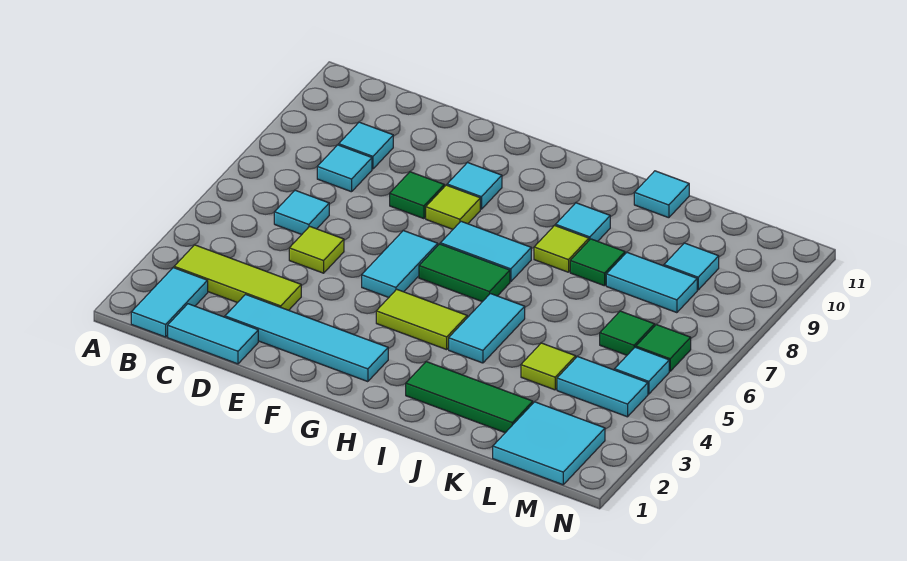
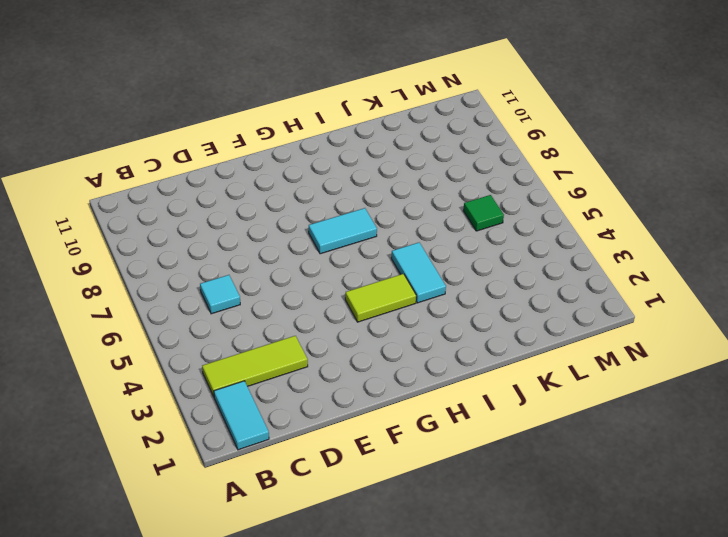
none -> cyan 1x2 tile [168,304,258,364]
none -> cyan 1x1 tile [317,145,372,192]
none -> cyan 1x1 tile [339,122,393,169]

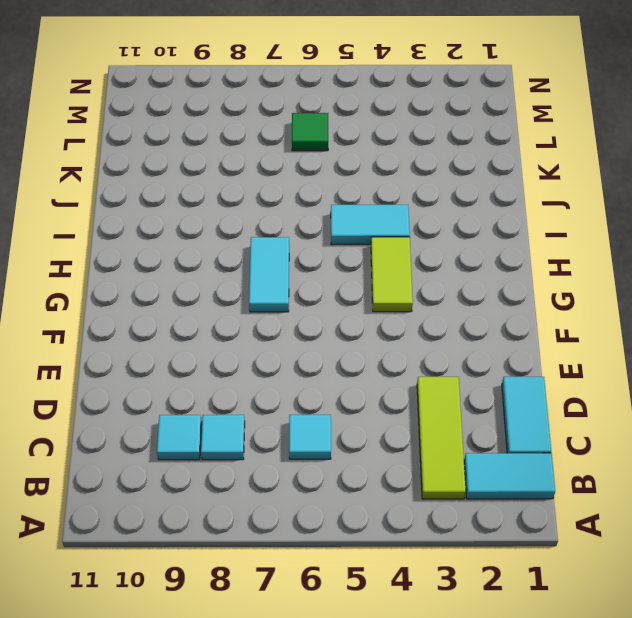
none -> cyan 1x4 tile [225,295,388,382]
none -> lime 1x1 tile [289,226,344,273]
none -> green 1x1 tile [390,172,444,219]

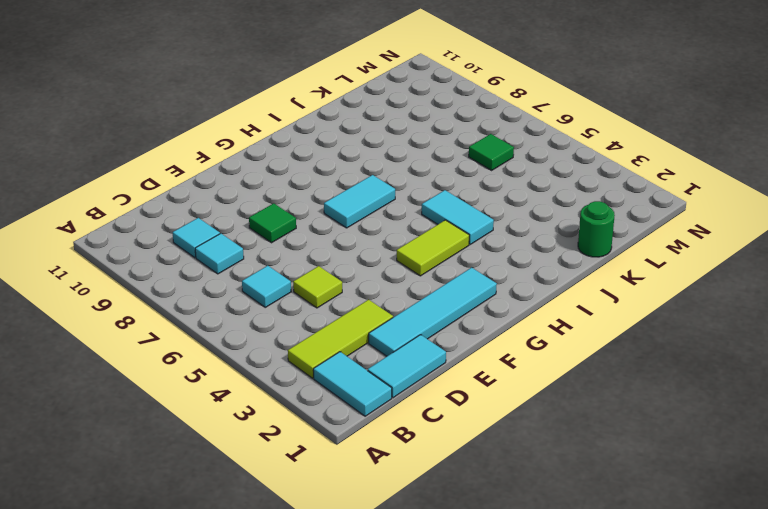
green 1x1 round brick [578,201,615,257] -> none
none -> cyan 1x2 tile [362,231,438,297]
none -> lime 1x1 tile [426,185,480,229]
none -> cyan 1x1 tile [447,162,502,209]

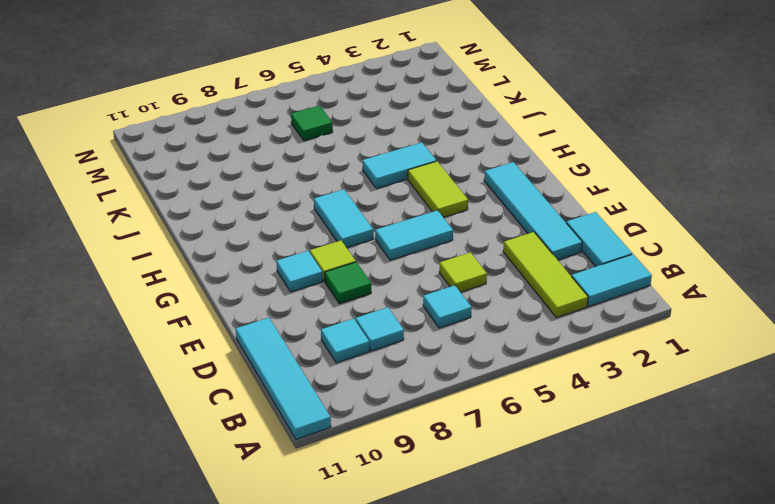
cyan 1x4 tile [236,318,331,439] -> none
none -> green 1x2 tile [419,244,510,302]
none -> green 1x3 tile [406,362,533,433]
none -> lime 1x1 tile [534,225,589,272]

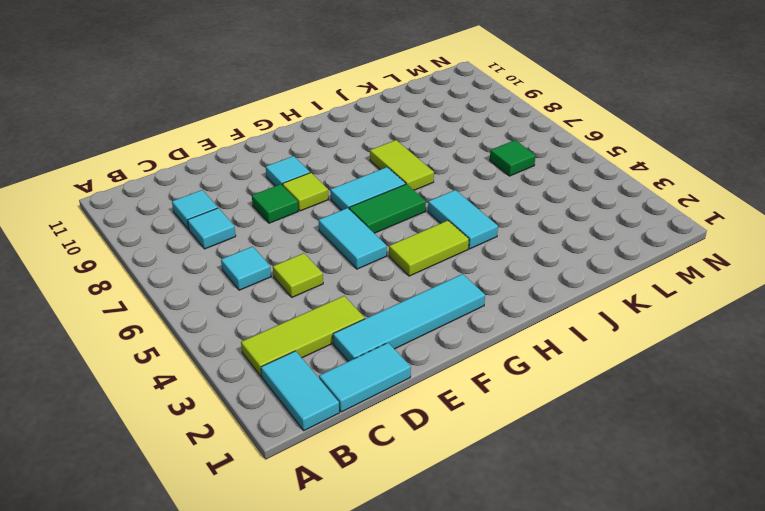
lime 1x2 tile [370,140,434,190] -> lime 1x1 tile [534,225,589,272]
none -> green 1x3 tile [406,362,533,433]
none -> cyan 1x1 tile [556,203,610,241]
none -> green 1x1 tile [570,239,625,286]

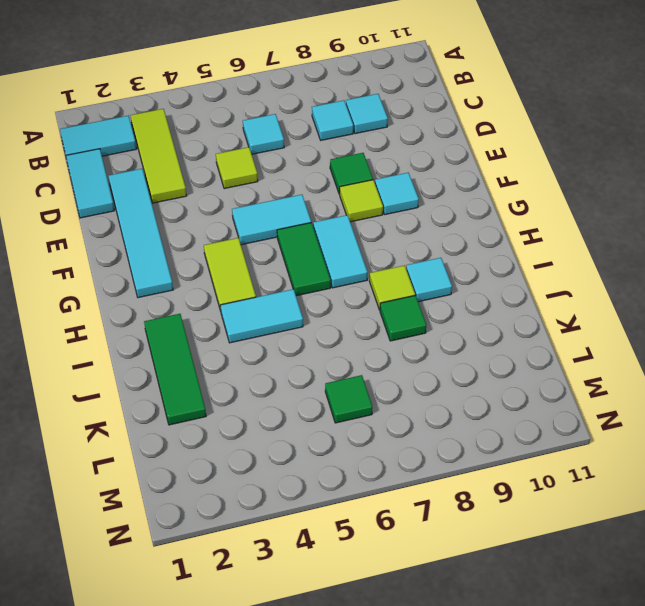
none -> cyan 1x1 tile [634,171,689,218]
none -> lime 1x1 tile [521,343,576,390]
none -> cyan 1x2 tile [606,253,697,313]

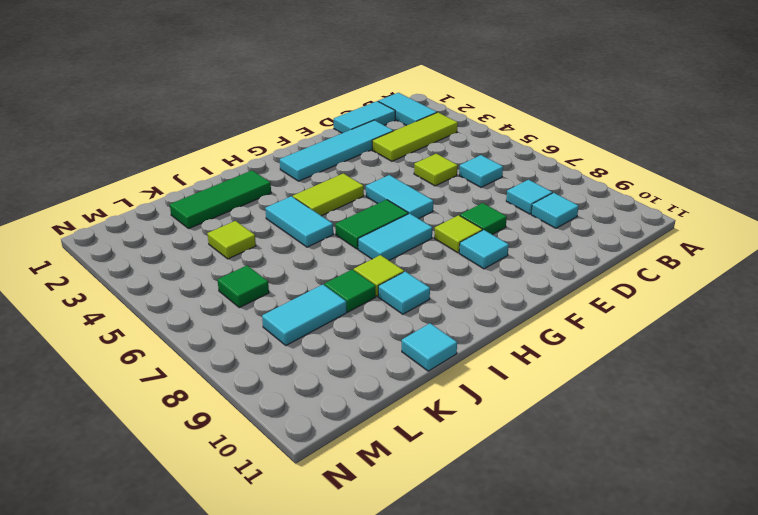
none -> cyan 2x2 tile [493,402,605,485]
none -> cyan 1x2 tile [557,356,648,417]
none -> cyan 1x1 tile [664,243,719,290]

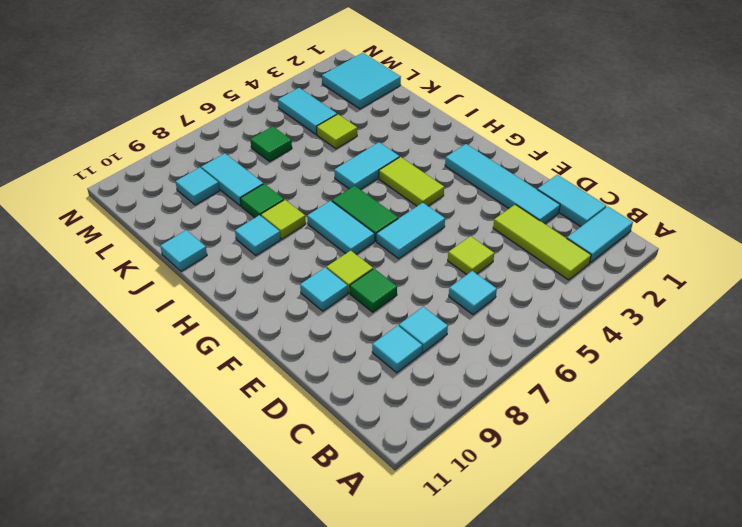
none -> green 1x3 tile [406,362,533,433]
none -> cyan 1x1 tile [615,347,669,394]
none -> green 1x1 tile [636,325,691,371]

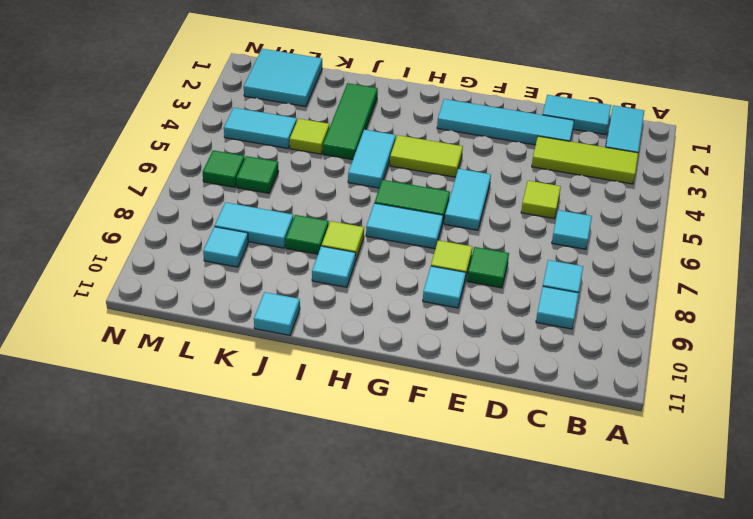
green 1x3 tile [323,83,378,160] -> green 1x3 tile turned to [406,362,533,433]
none -> cyan 1x1 tile [615,347,669,394]

